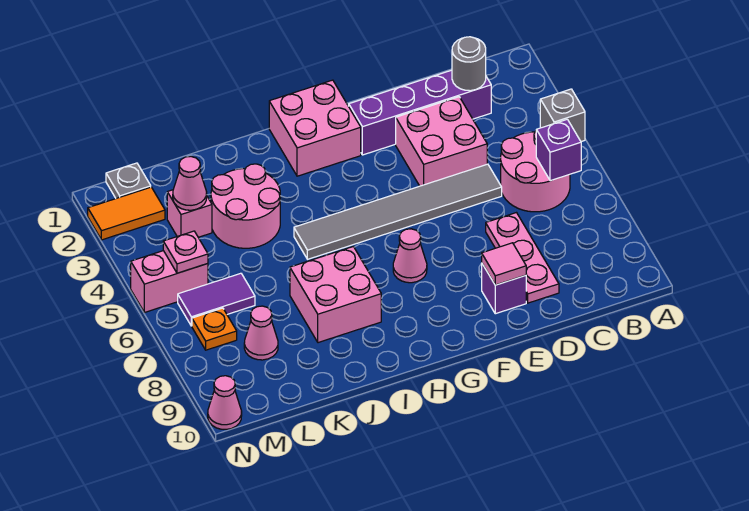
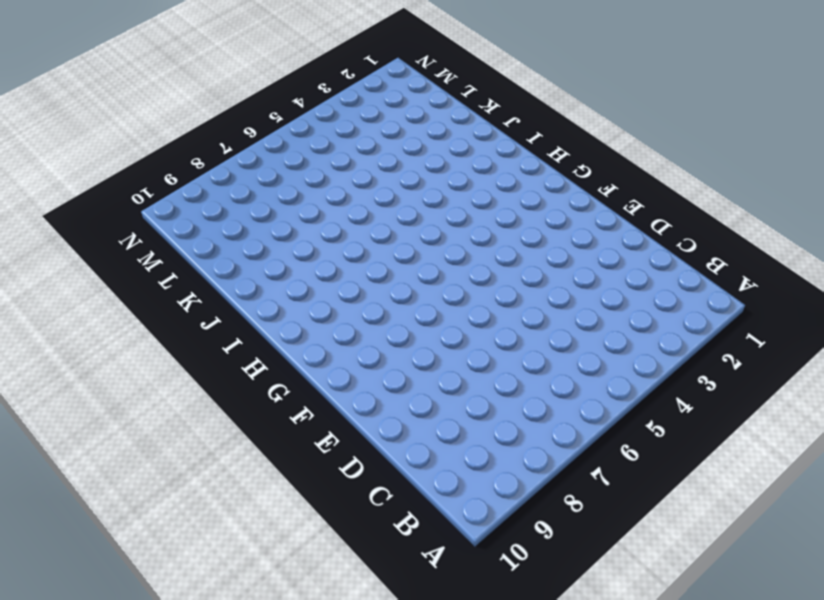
none -> grey 1x1 brick [540,89,585,142]
none -> pink 2x2 round brick [501,131,570,212]
none -> purple 1x4 brick [349,70,491,155]

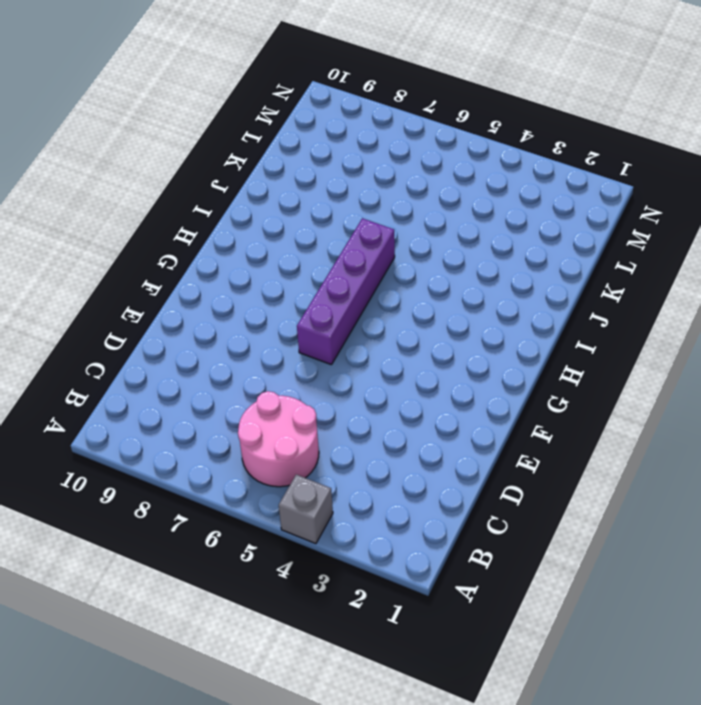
purple 1x4 brick [297,218,395,365] -> purple 1x4 brick moved to [349,70,491,155]
none -> pink 2x2 brick [396,97,487,186]
none -> grey 1x6 tile [294,164,502,259]
none -> pink 1x3 plate [486,213,559,303]

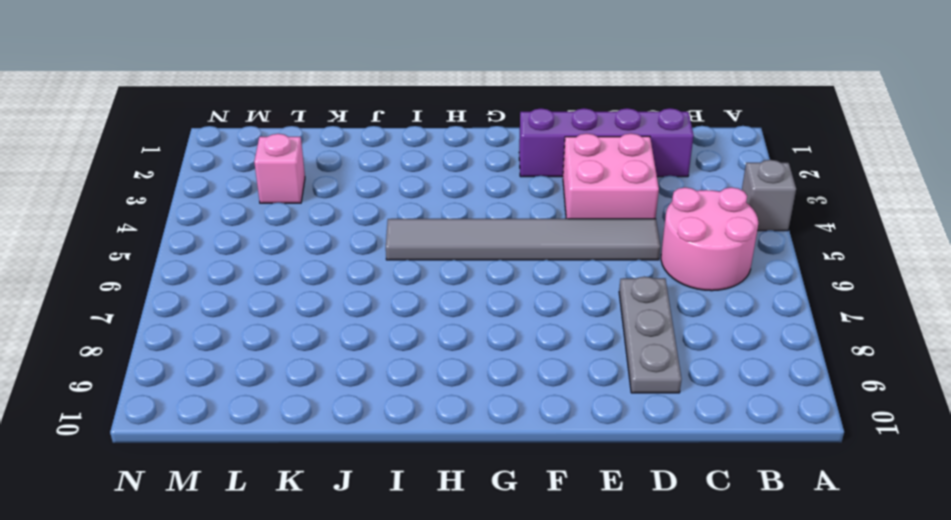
grey 1x3 plate [619,277,682,393] -> pink 1x3 plate [486,213,559,303]
none -> purple 1x1 brick [482,264,526,314]
none -> pink 2x2 brick [269,80,361,176]
none -> pink 1x1 cone [393,229,427,283]

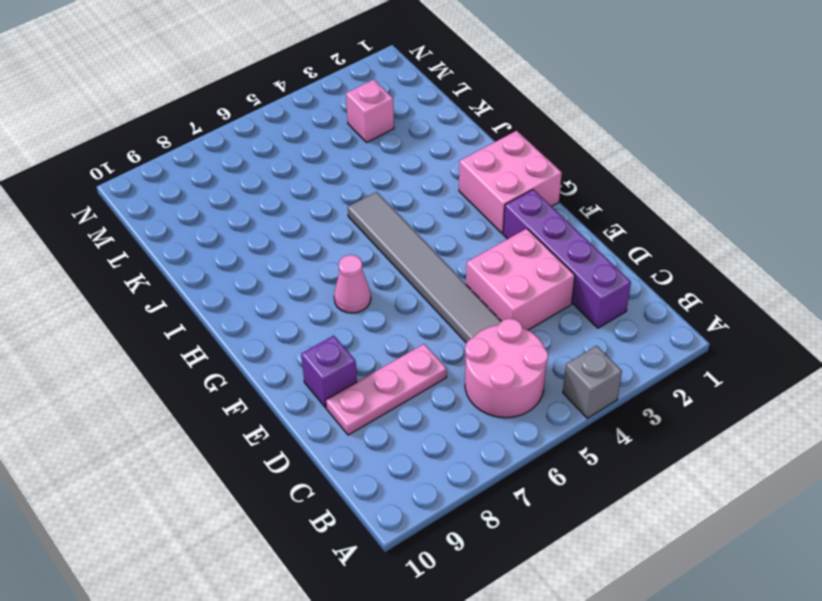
none -> pink 2x2 brick [290,247,381,343]
none -> pink 2x2 round brick [211,164,280,248]
none -> purple 1x2 tile [178,273,255,326]

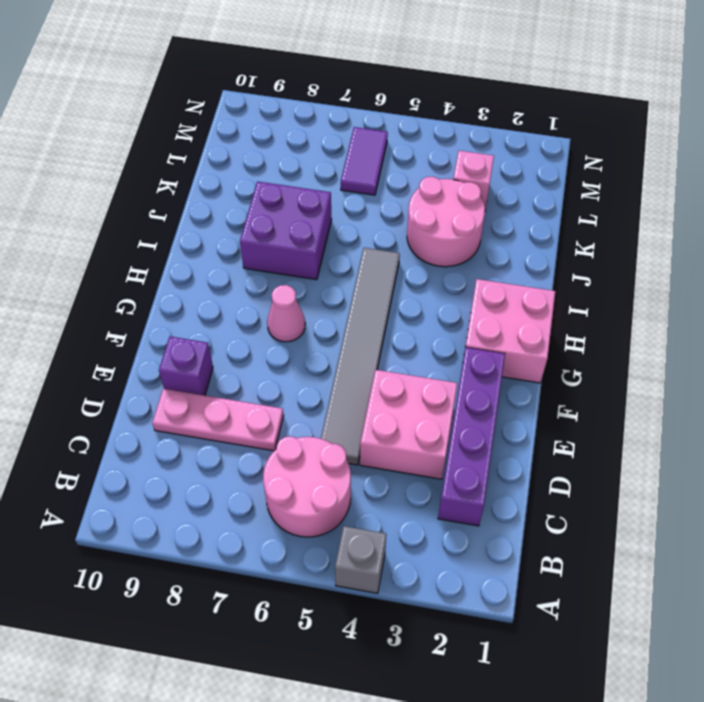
purple 2x2 brick [240,182,332,280] -> pink 2x2 brick [290,247,381,343]
none -> pink 1x1 cone [244,306,278,360]
none -> grey 1x1 plate [106,163,151,198]
none -> orange 1x2 tile [88,187,165,240]

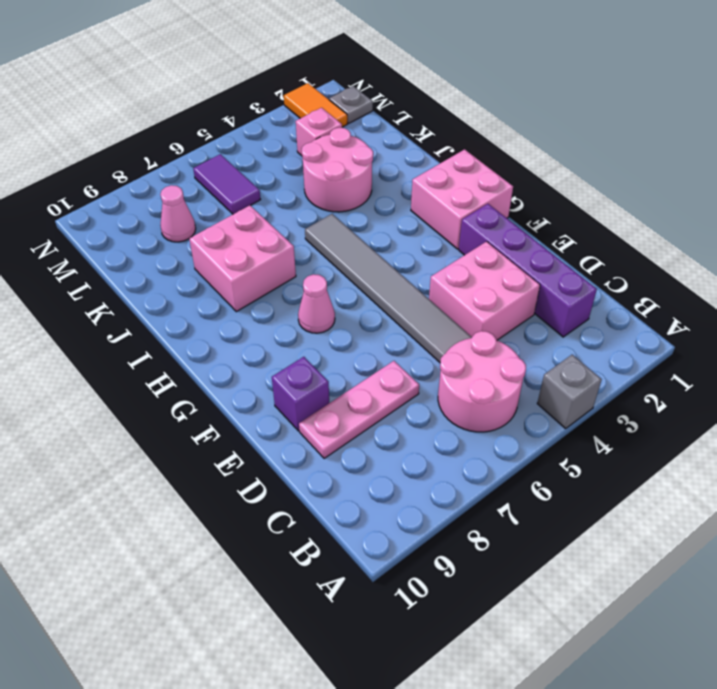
none -> pink 1x2 brick [131,251,208,312]
none -> orange 1x1 plate [192,308,237,350]
none -> pink 1x1 cone [208,376,242,429]

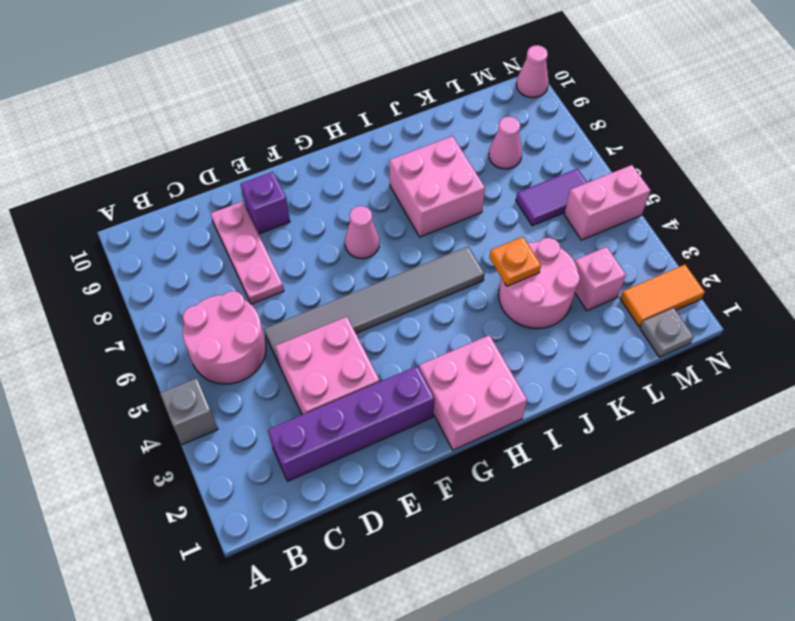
orange 1x1 plate [489,237,541,286] -> orange 1x1 plate moved to [192,308,237,350]
none -> purple 1x1 brick [536,119,581,181]
none -> grey 1x1 round brick [452,37,486,91]
none -> pink 1x1 tile [482,243,526,285]

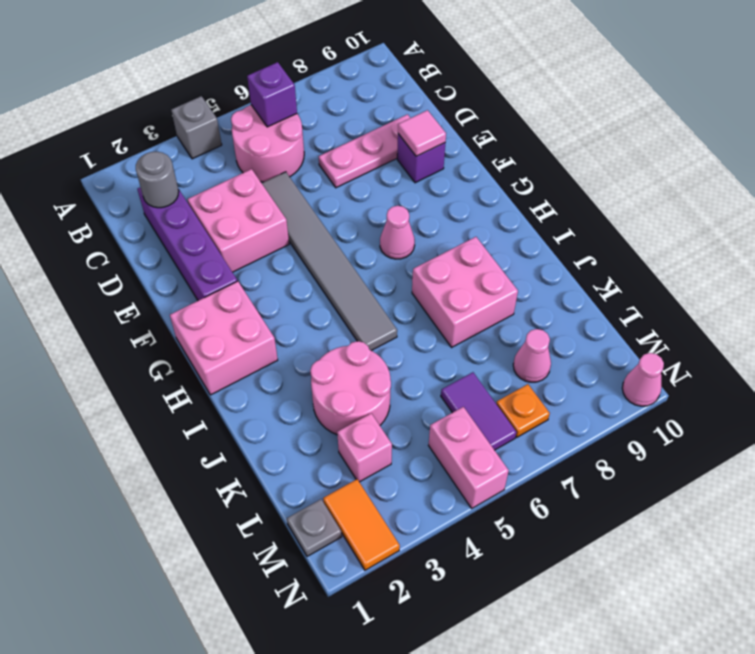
none -> pink 1x1 cone [173,156,207,210]
none -> pink 1x1 plate [163,231,208,273]

